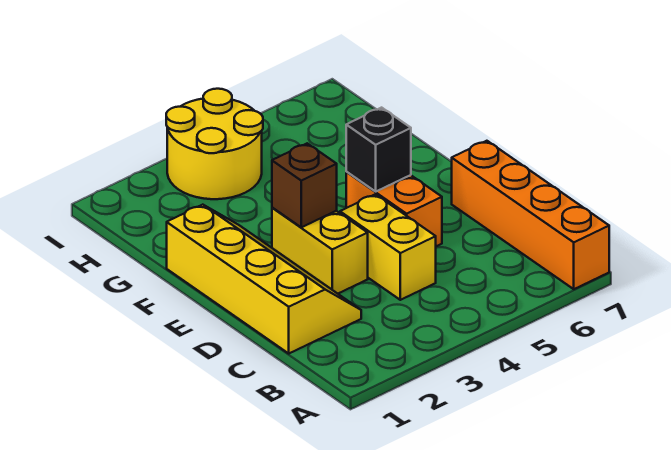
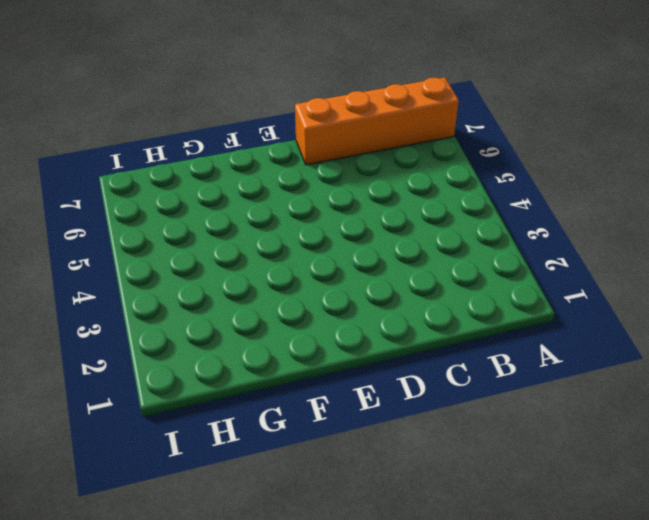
none -> yellow 2x4 slope [167,205,361,353]
none -> yellow 1x2 brick [340,194,436,300]

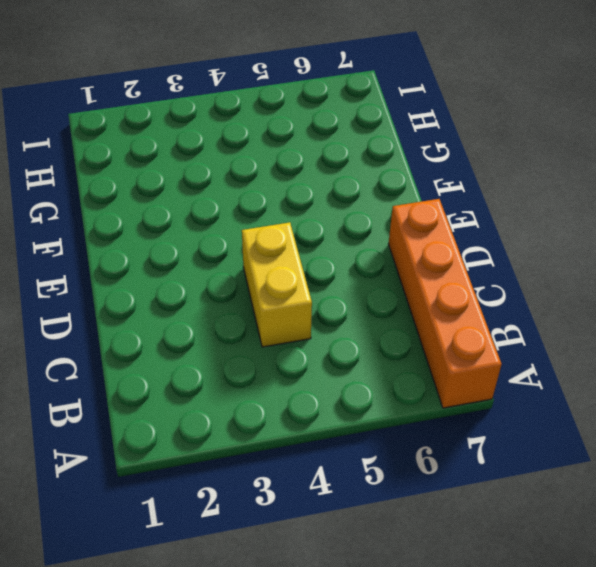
none -> yellow 2x4 slope [167,205,361,353]
none -> yellow 1x2 brick [272,208,368,294]

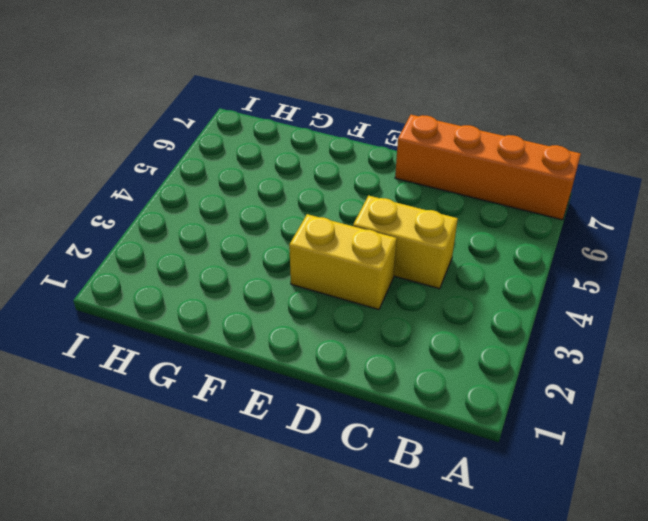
none -> yellow 2x4 slope [167,205,361,353]
none -> orange 1x2 brick [346,172,442,246]

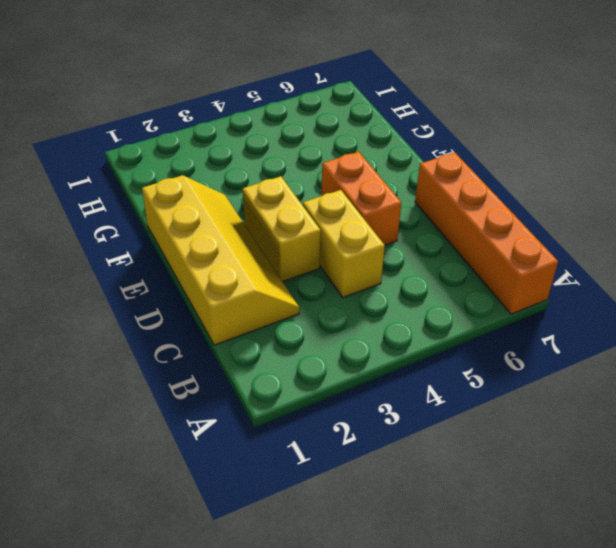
none -> yellow 2x2 round brick [166,89,263,199]
none -> brown 1x1 brick [272,143,337,227]

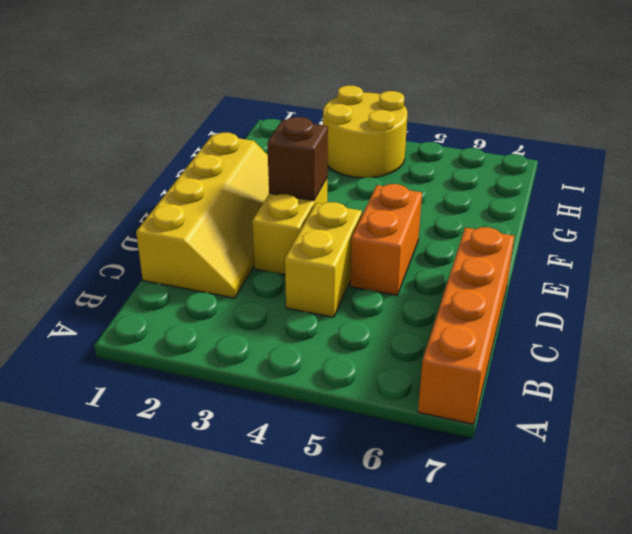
none -> black 1x1 brick [346,108,411,191]

